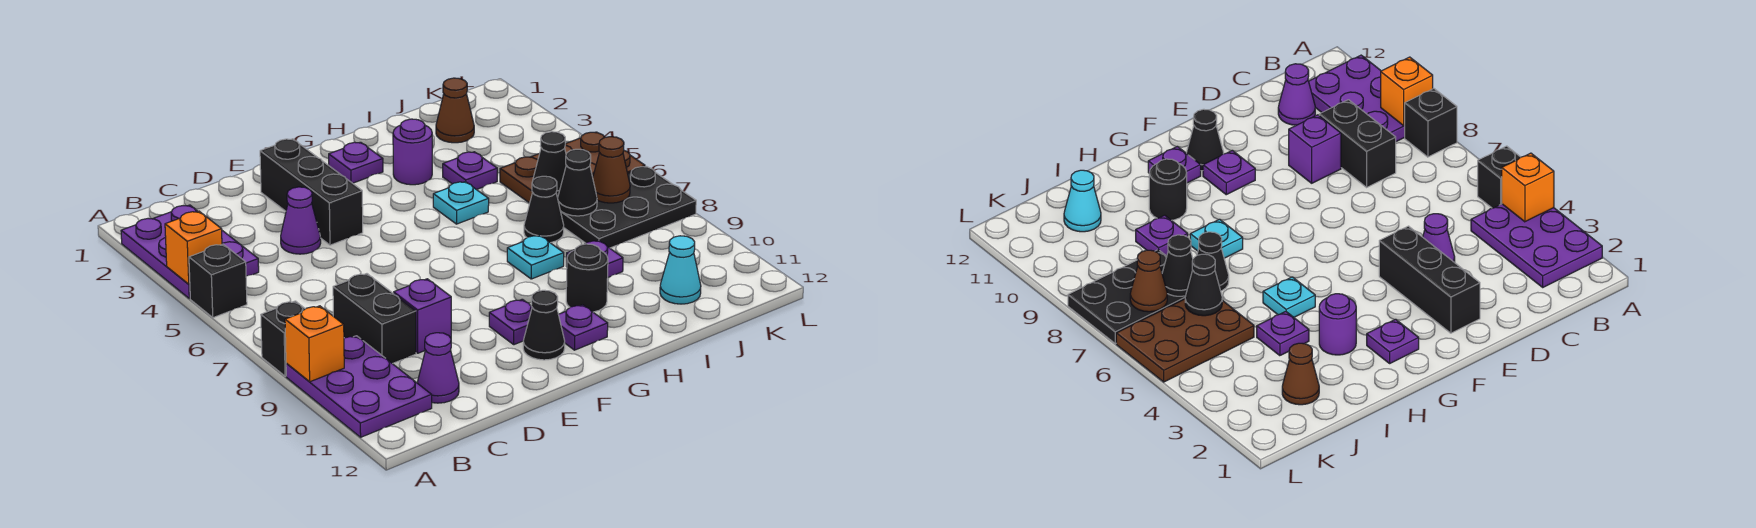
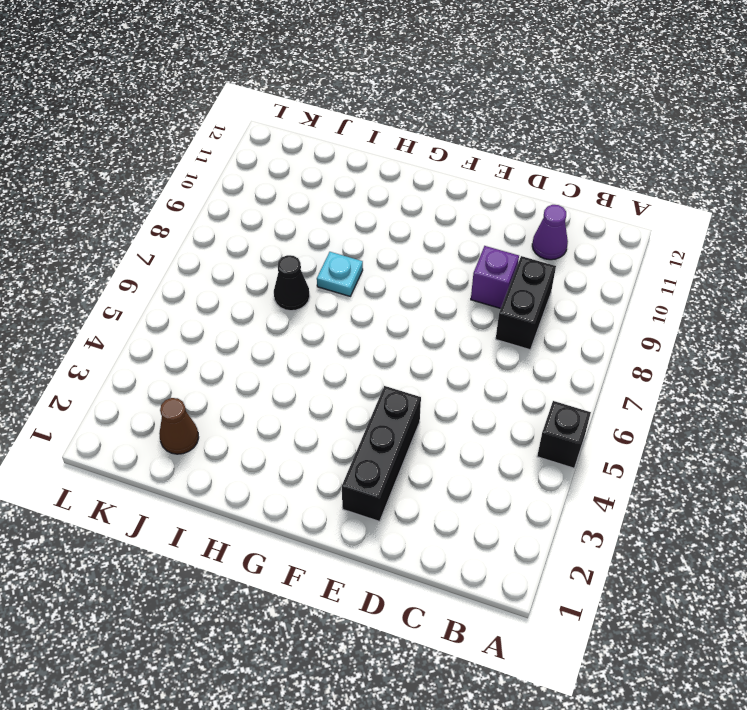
none -> purple 2x3 plate [121,205,259,299]
none -> black 1x1 brick [261,301,305,376]
none -> purple 2x3 plate [286,336,432,437]

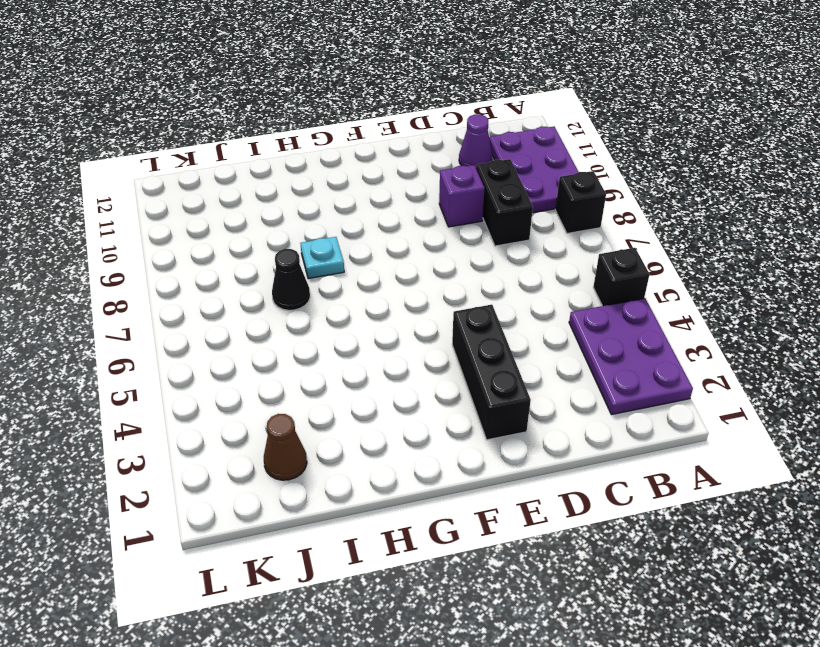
none -> purple 1x1 cone [281,187,321,254]
none -> purple 1x1 plate [489,299,532,345]
none -> black 1x1 cone [523,290,565,360]

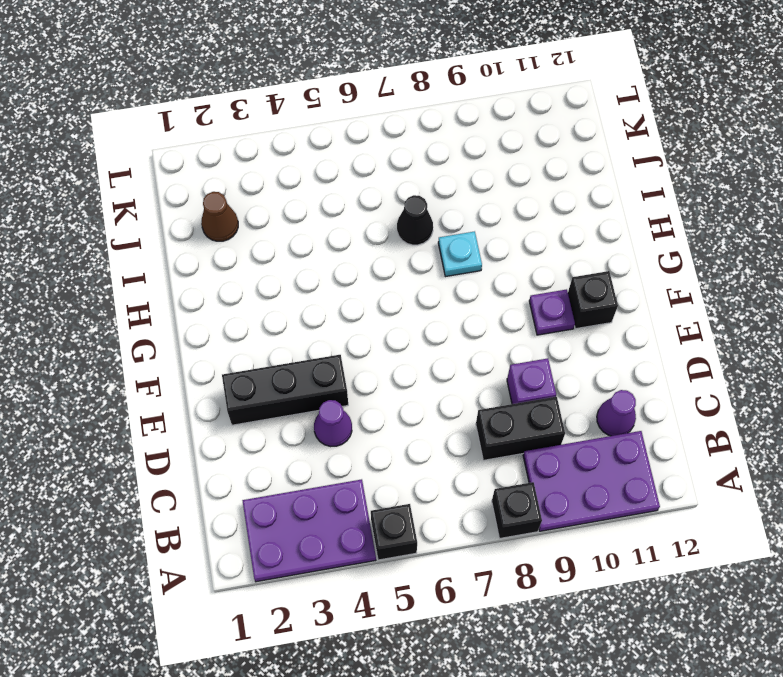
black 1x1 brick [568,271,618,329] -> black 1x1 cone [523,290,565,360]
none -> purple 1x1 plate [329,142,383,183]
none -> purple 1x1 plate [559,305,608,350]
none -> purple 1x1 round brick [393,119,432,185]

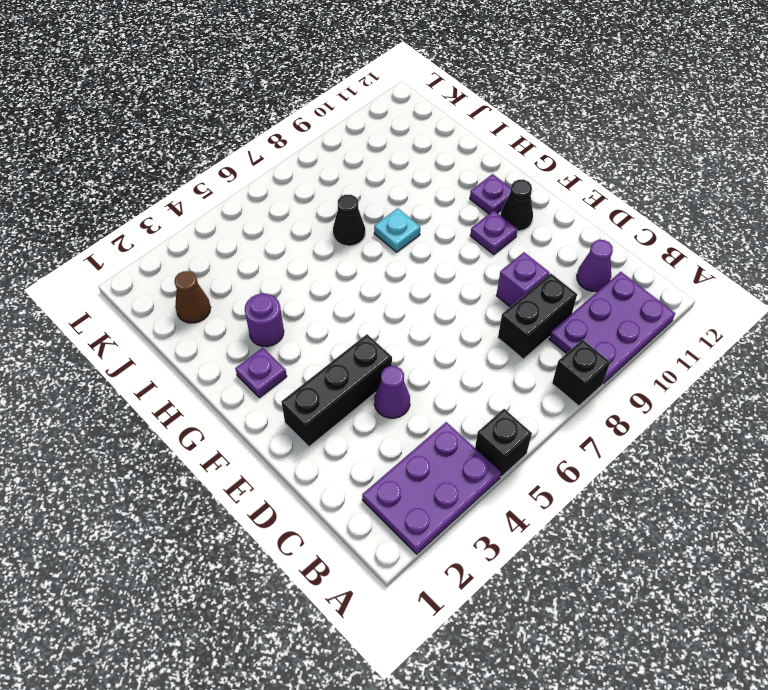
none -> cyan 1x1 plate [433,182,489,224]
none -> black 1x1 round brick [566,244,608,312]
none -> purple 1x1 plate [443,152,497,190]

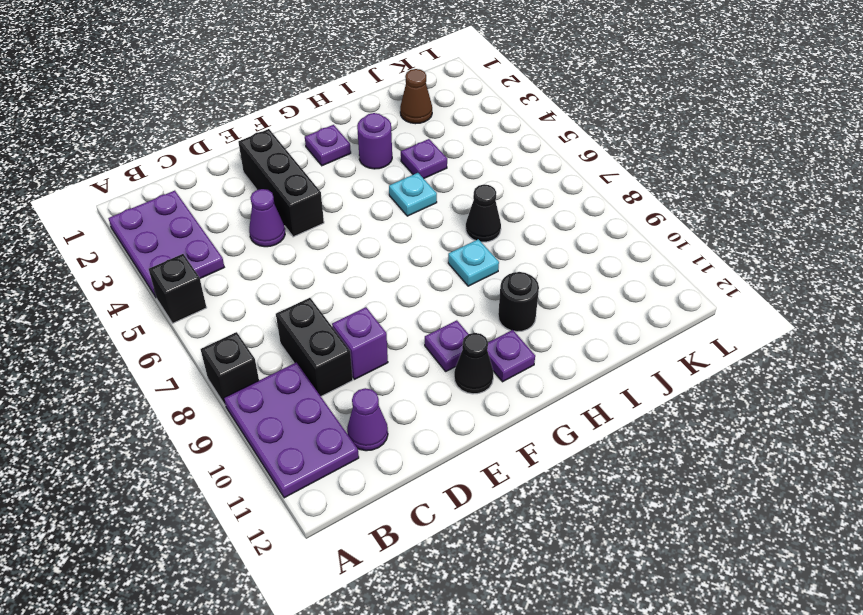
none -> purple 1x1 plate [566,240,623,277]
none -> brown 2x3 plate [500,132,645,203]
none -> black 2x3 plate [561,166,696,248]

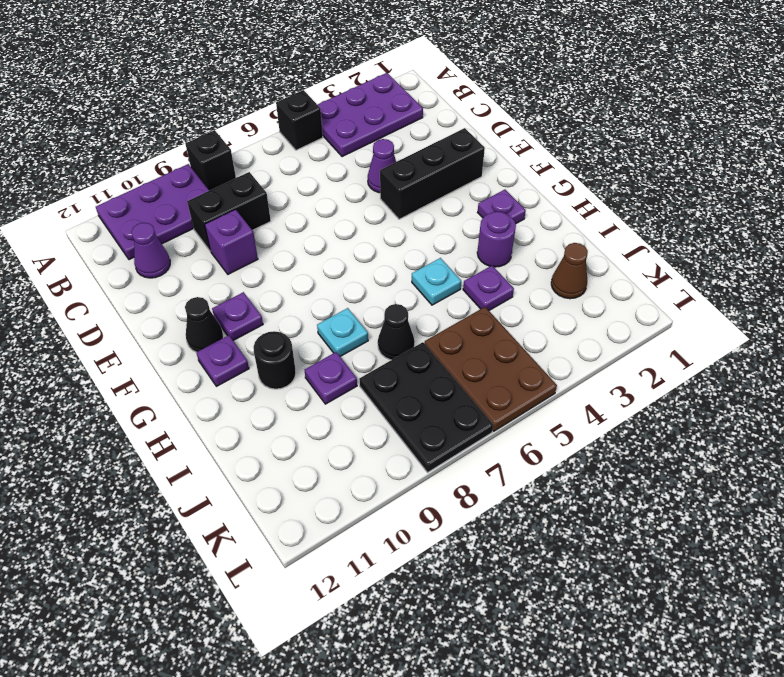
none -> cyan 1x1 cone [660,236,701,304]
none -> orange 1x1 brick [165,211,222,284]
none -> orange 1x1 brick [285,306,344,382]

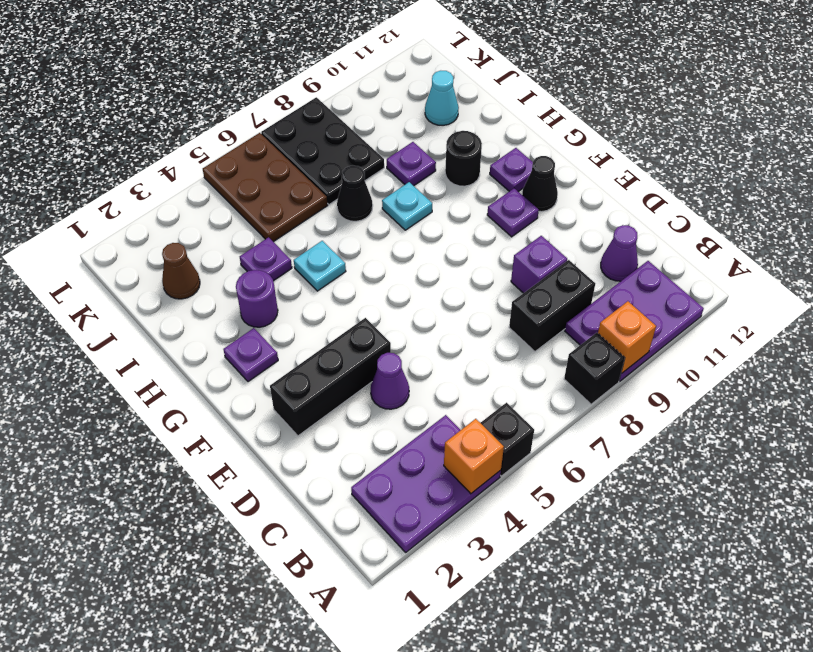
none -> black 1x1 cone [533,132,566,198]
none -> black 1x1 cone [558,149,597,216]
none -> brown 1x1 cone [593,137,630,203]

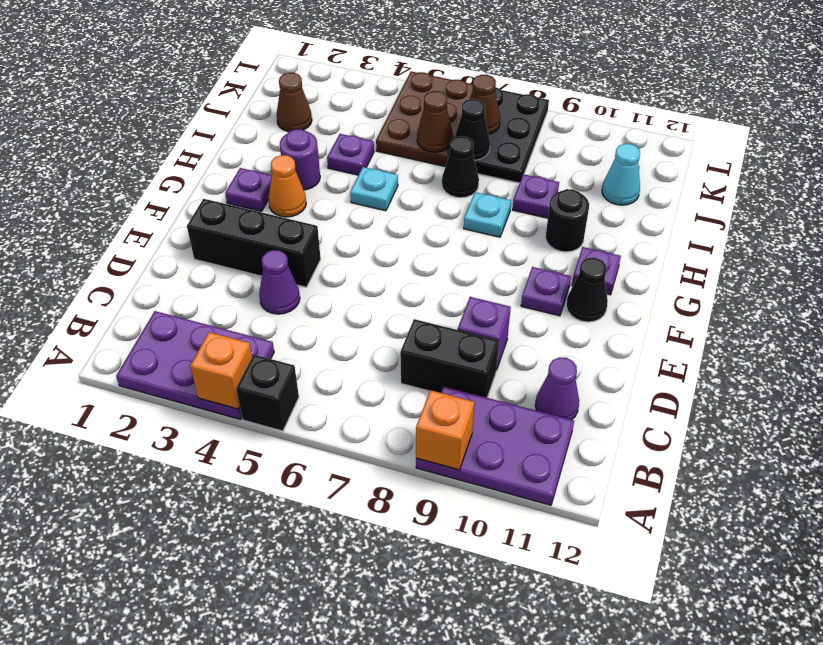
orange 1x1 cone [268,155,306,217] -> none
brown 1x1 cone [417,91,453,152] -> black 1x1 cone [533,132,566,198]
none -> black 1x1 brick [261,301,305,376]

